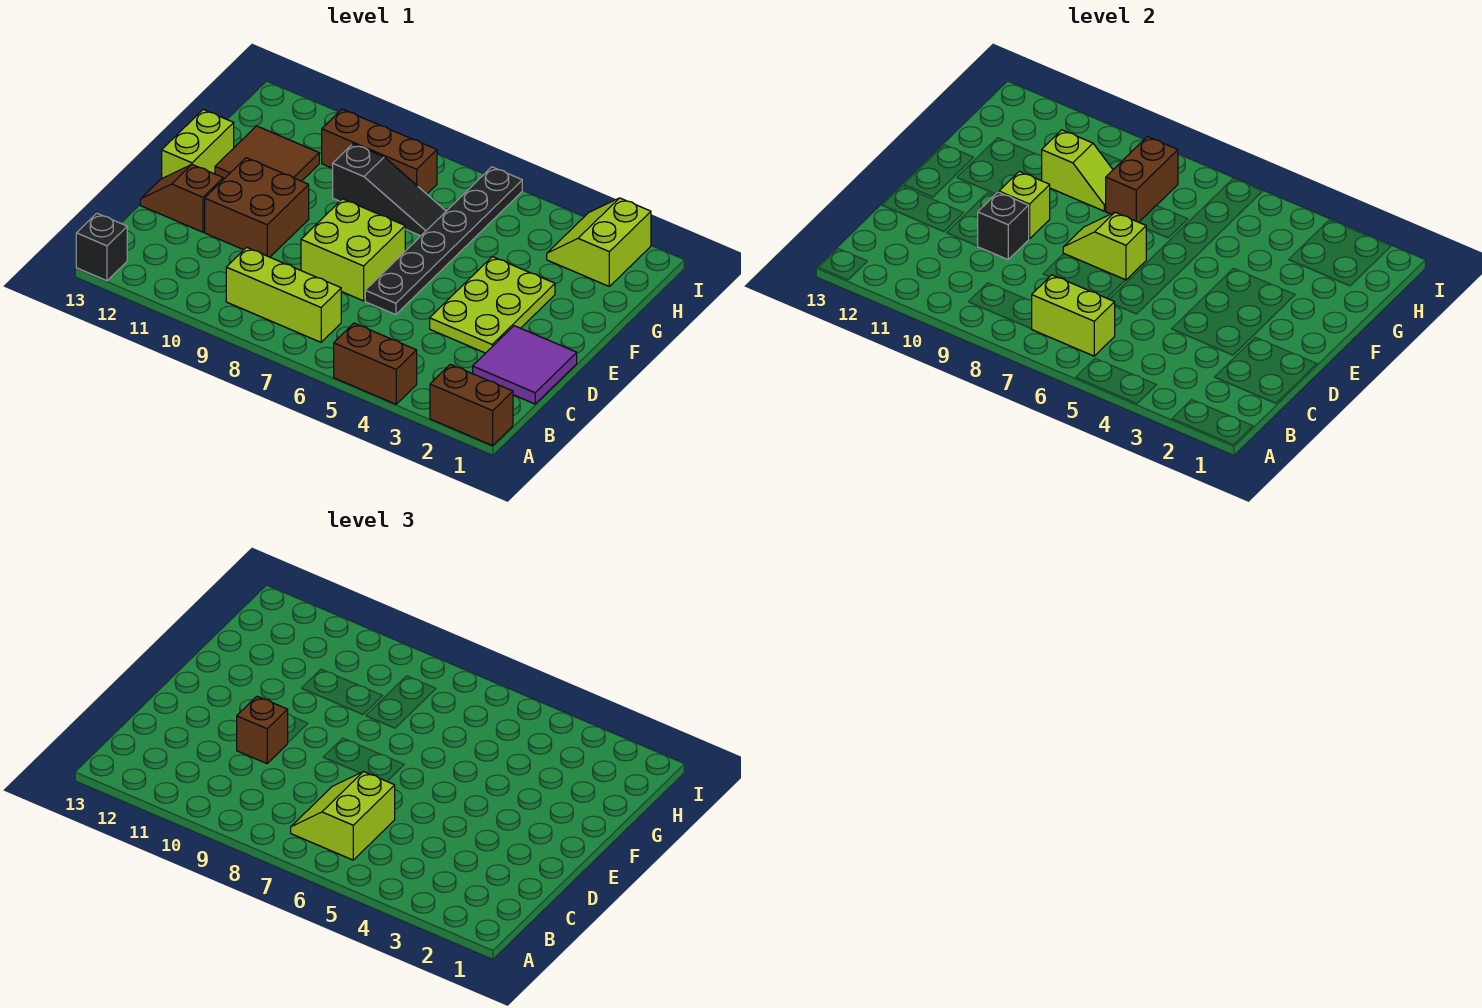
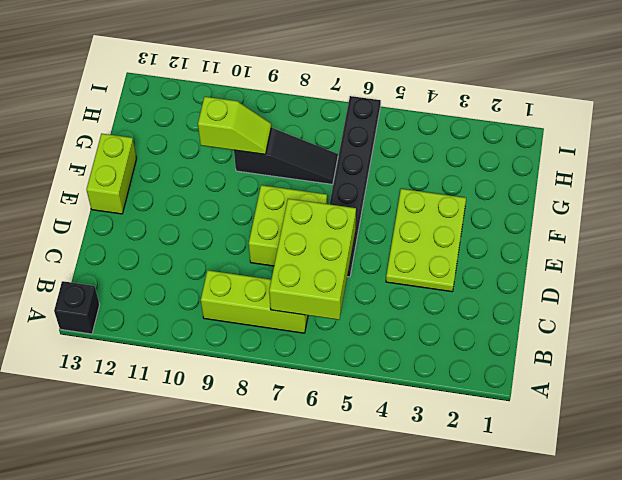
lime 2x3 brick [269,199,356,320] -> lime 1x2 brick [1032,275,1115,356]
none -> brown 1x2 brick [430,364,513,446]
none -> brown 1x2 brick [334,323,417,404]
none -> purple 2x2 tile [473,326,577,404]

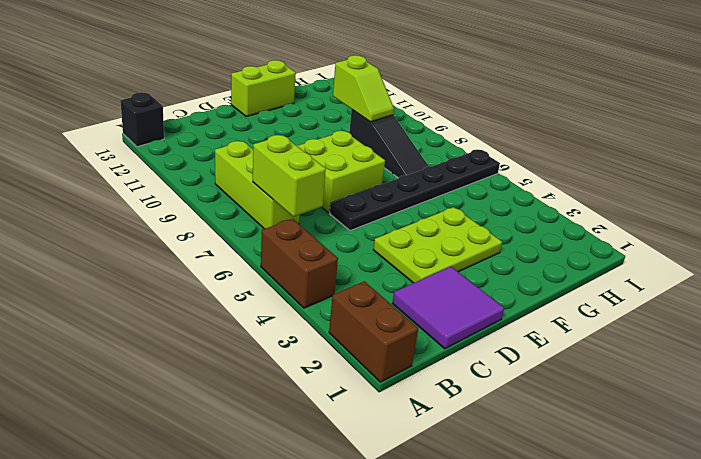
none -> brown 2x2 brick [205,158,309,257]
none -> brown 1x2 slope [140,165,223,232]
none -> brown 2x2 tile [215,126,319,181]

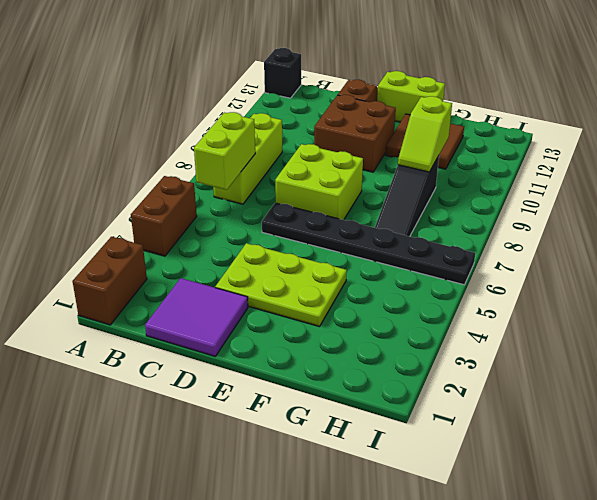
none -> lime 2x2 slope [547,198,651,286]
none -> brown 1x3 brick [322,109,437,194]
none -> black 1x1 brick [978,192,1029,260]

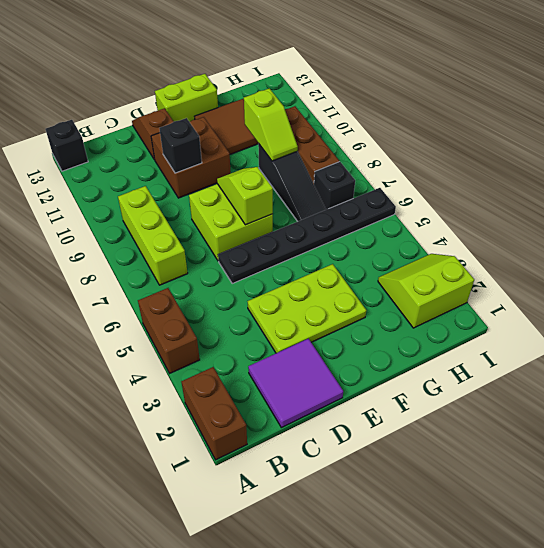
black 1x1 brick [314,162,355,210] -> none
none -> lime 1x2 brick [1032,275,1115,356]
none -> lime 1x1 brick [999,171,1050,239]
none -> brown 1x2 brick [1106,137,1178,222]

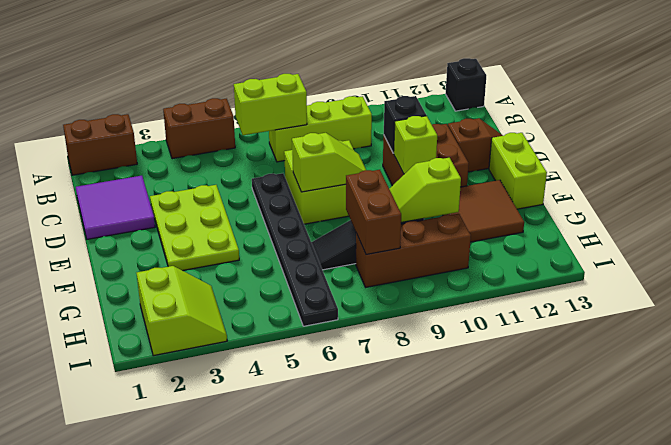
none -> lime 2x2 slope [291,772,395,860]
none -> brown 1x1 brick [237,696,288,764]

